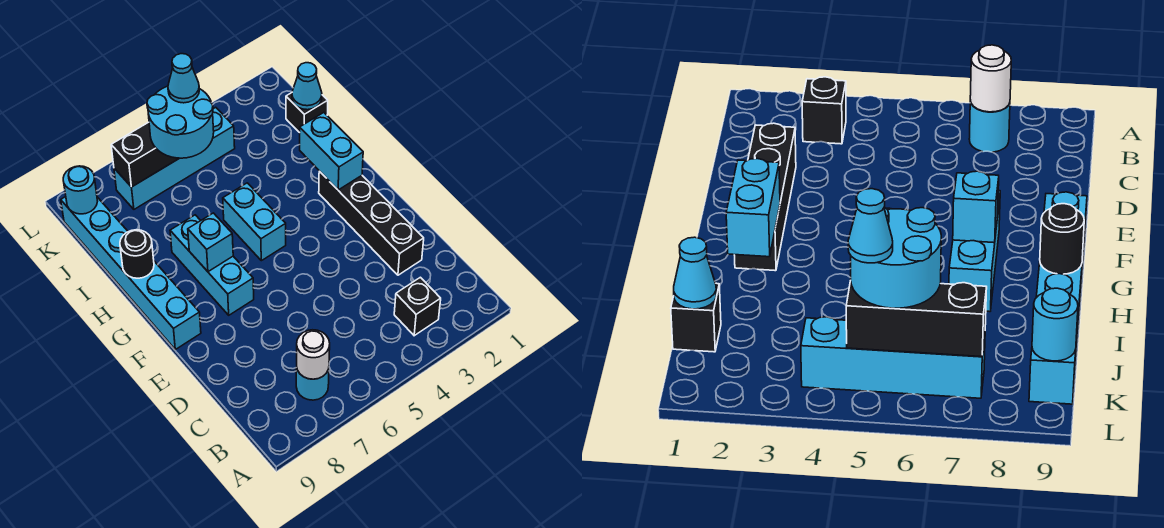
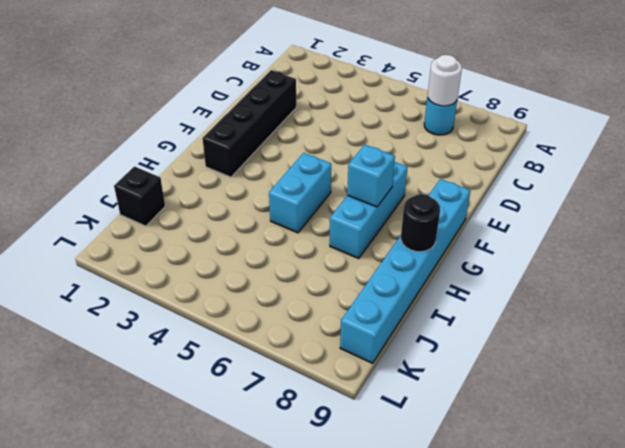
none -> black 1x1 brick [394,277,441,336]
none -> cyan 1x4 brick [114,107,235,209]
none -> cyan 1x2 brick [300,113,363,190]

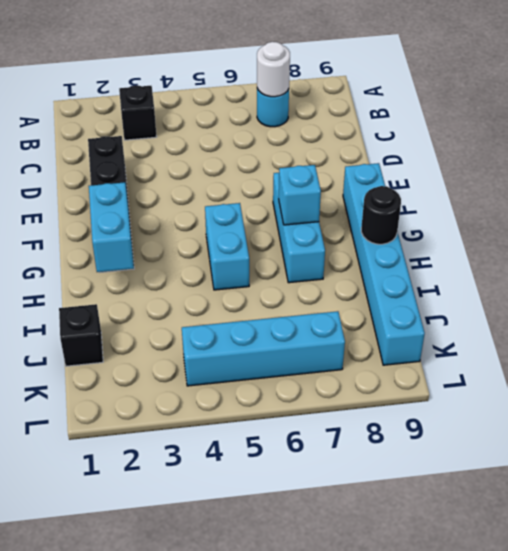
none -> cyan 1x1 cone [292,63,322,110]
none -> black 1x3 brick [111,122,179,187]
none -> cyan 1x1 round brick [63,166,98,214]

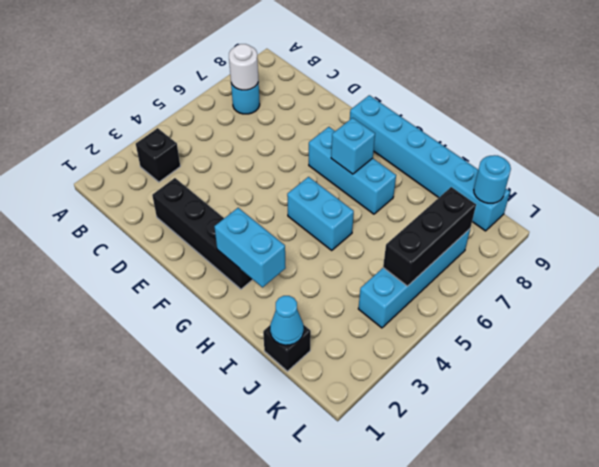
none -> black 1x1 round brick [120,230,154,278]
none -> cyan 2x2 round brick [147,86,214,158]
none -> cyan 1x1 cone [168,54,199,103]

